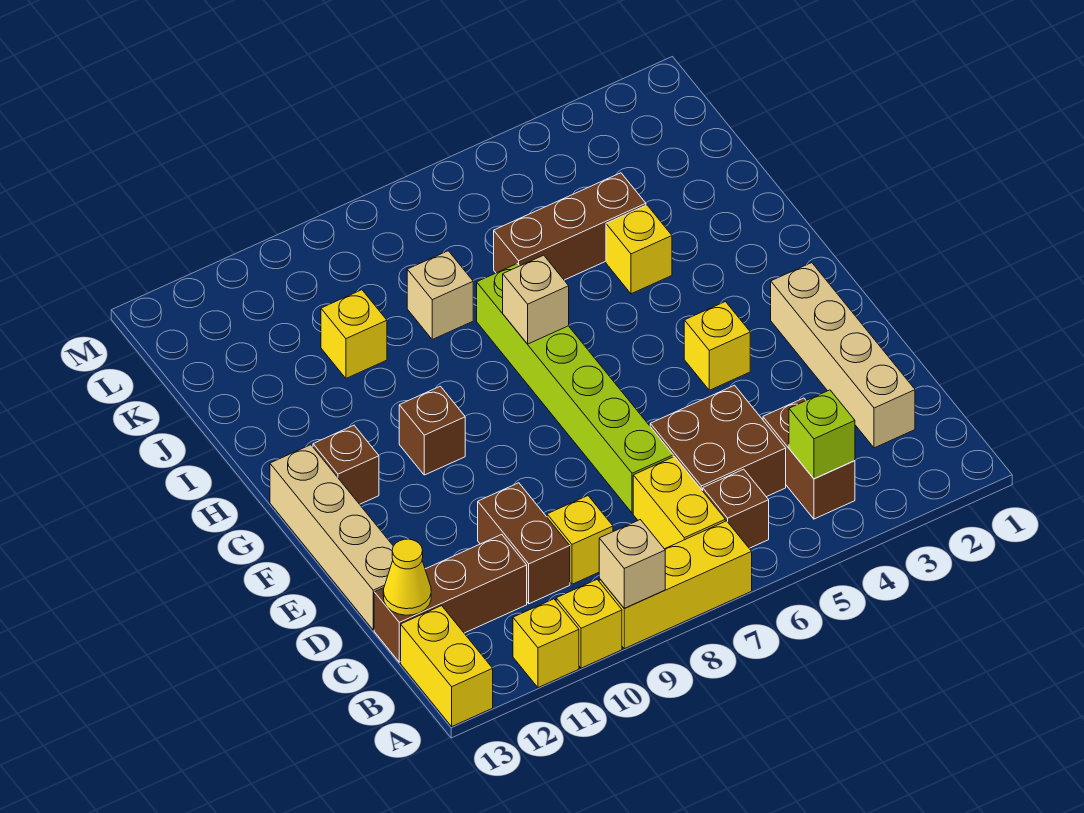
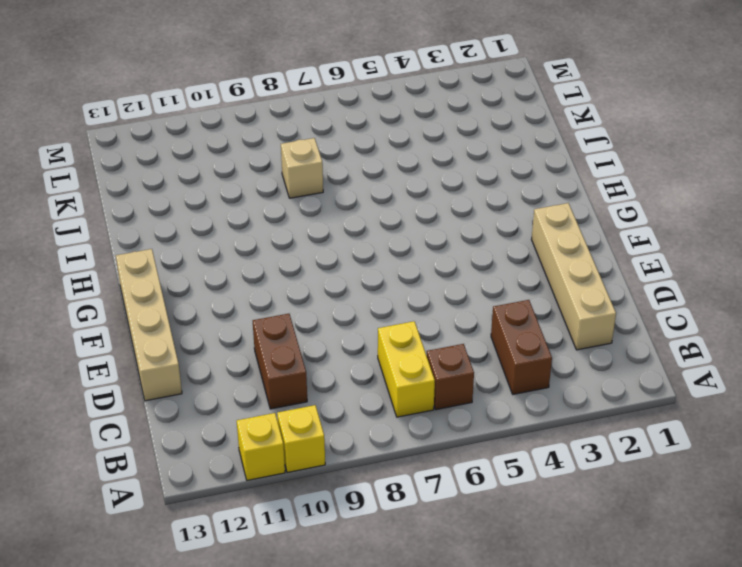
none -> yellow 1x3 brick [599,521,752,649]
none -> yellow 1x2 brick [401,606,493,726]
none -> brown 2x2 brick [650,385,786,497]

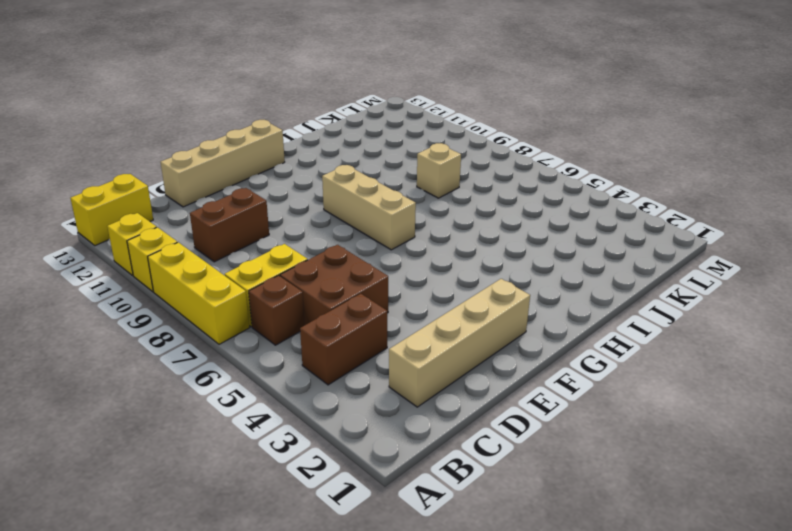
tan 1x3 brick [322,165,416,250] -> lime 1x6 brick [477,264,673,513]
none -> yellow 1x1 brick [547,496,613,584]
none -> brown 1x3 brick [374,535,527,662]
none -> yellow 1x1 brick [684,302,750,390]

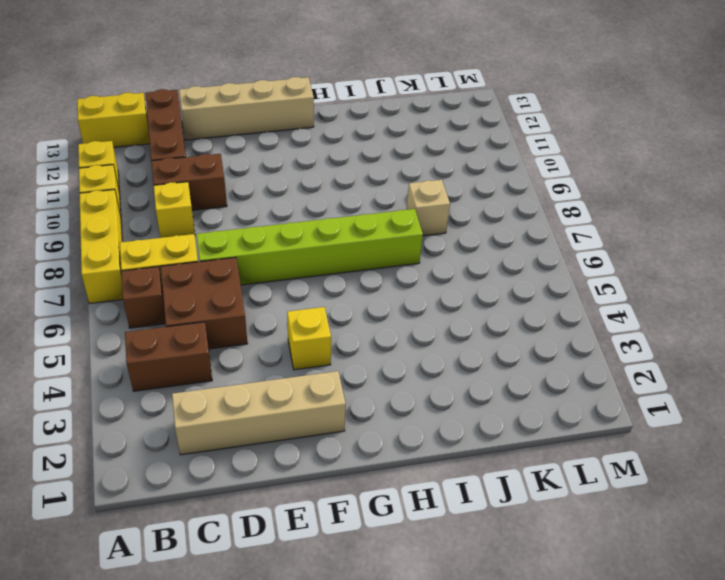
none -> brown 1x1 brick [399,386,465,475]
none -> brown 1x1 brick [313,425,379,504]
none -> yellow 1x1 brick [606,205,672,294]

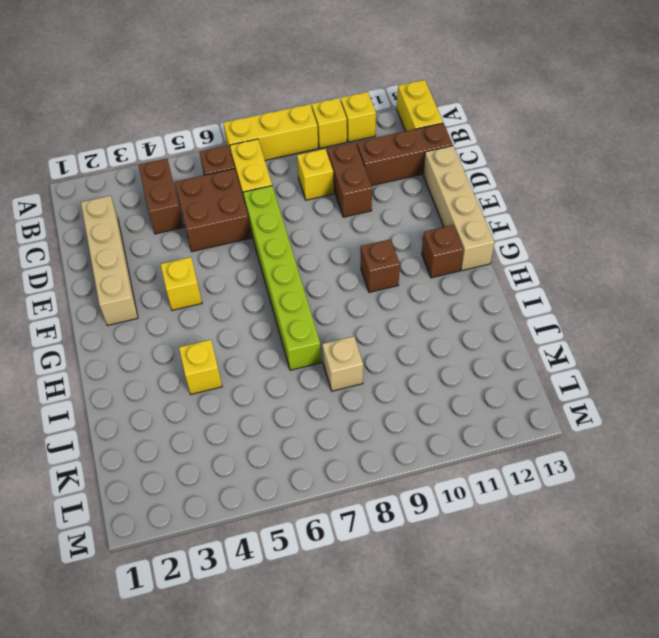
none -> brown 1x3 brick [494,173,646,280]
none -> yellow 1x1 brick [321,290,387,378]
none -> tan 1x1 brick [599,520,665,608]

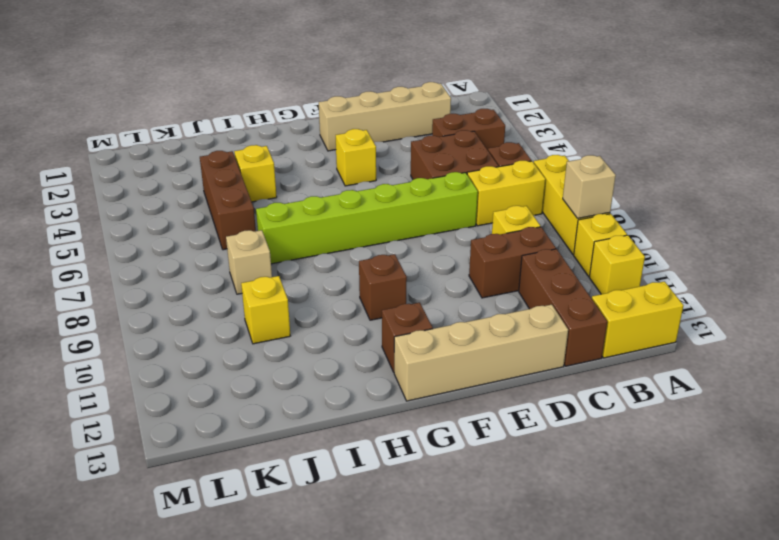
none -> lime 1x1 brick [789,390,855,479]
none -> yellow 1x1 cone [383,539,431,615]
none -> tan 1x1 brick [503,255,569,344]

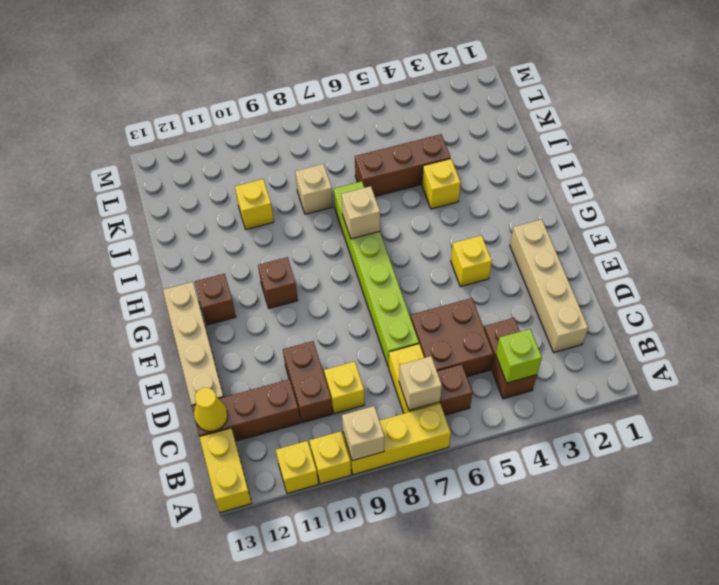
tan 1x1 brick [399,356,442,410] -> none

